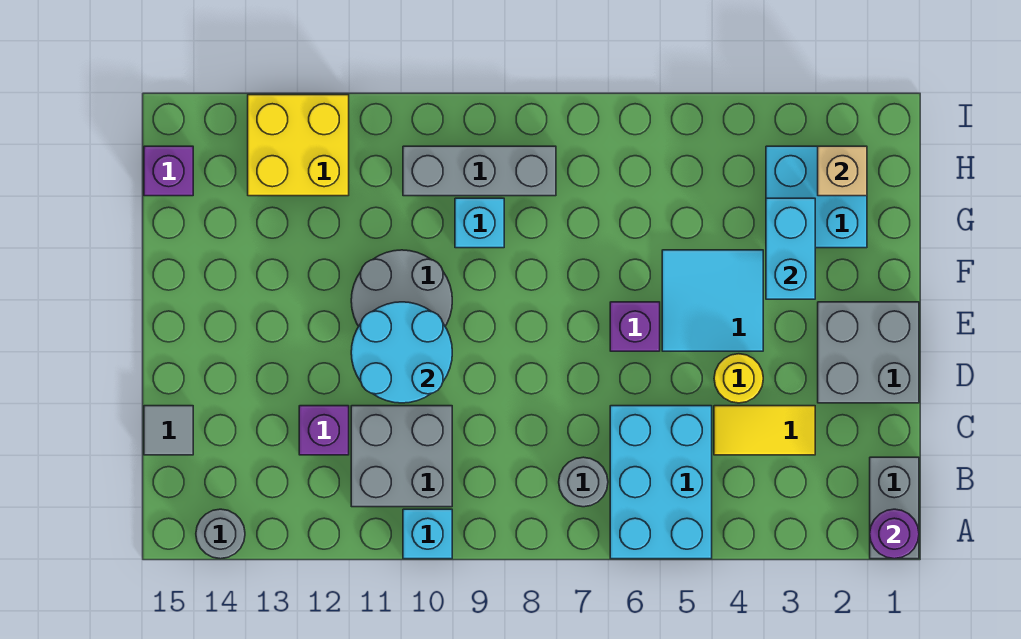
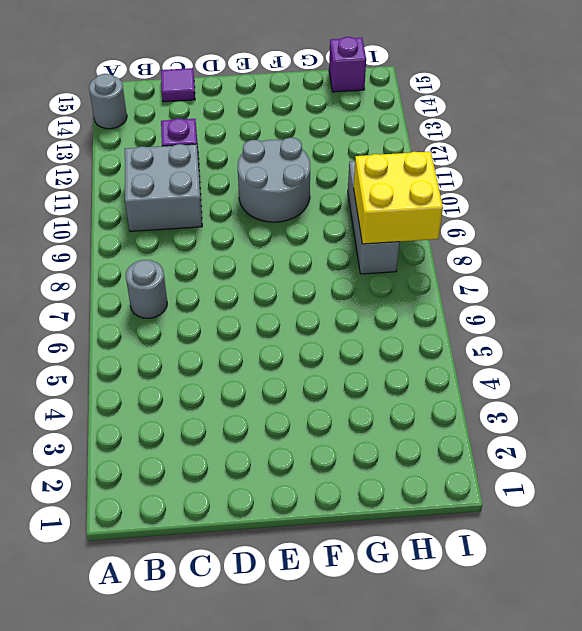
purple 1x1 tile [161,68,195,102] -> grey 1x1 tile [144,406,193,455]
yellow 2x2 brick [354,151,443,244] -> yellow 2x2 brick moved to [248,95,349,196]
none -> grey 1x2 brick [870,457,919,559]
none -> cyan 2x3 brick [610,406,712,559]
none -> cyan 1x1 brick [403,509,452,559]

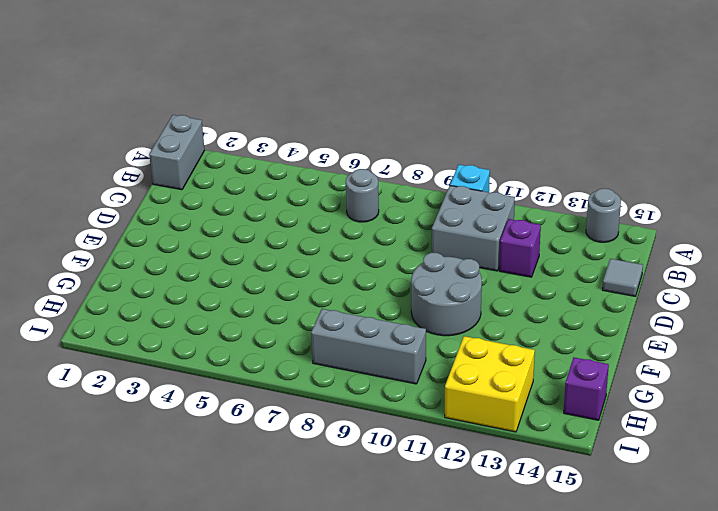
none -> cyan 2x3 brick [610,406,712,559]
none -> yellow 1x2 tile [714,406,815,455]
none -> grey 2x2 brick [818,302,919,403]

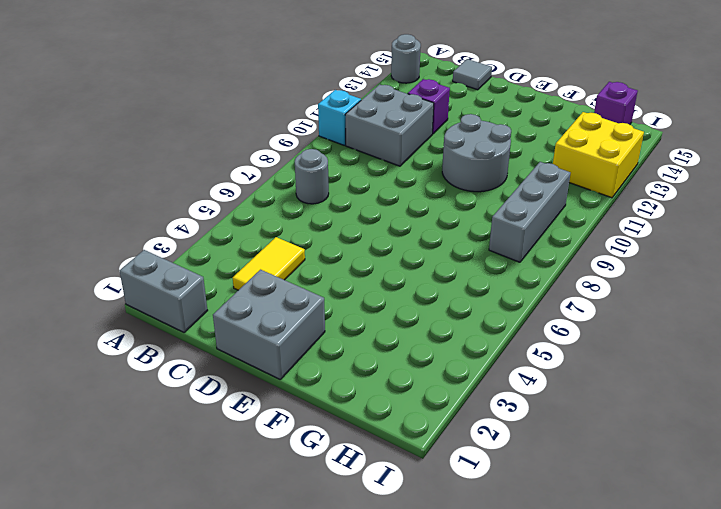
none -> cyan 2x3 brick [610,406,712,559]
none -> yellow 1x1 round brick [714,354,763,403]
none -> cyan 2x2 tile [662,250,763,351]

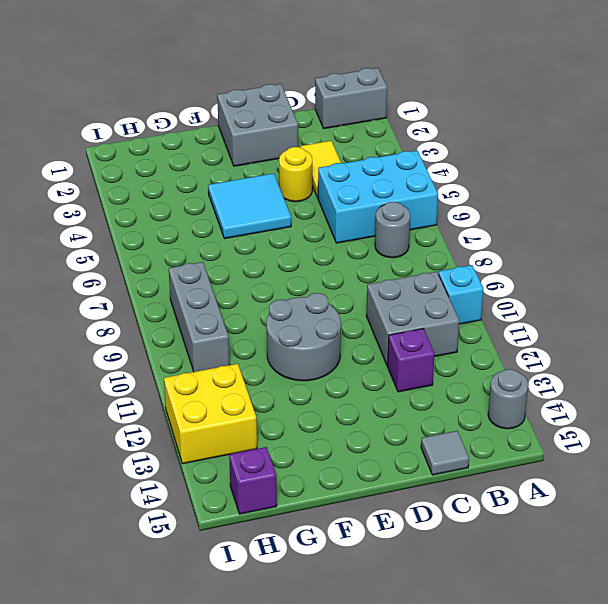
none -> purple 1x1 brick [610,302,660,351]
none -> cyan 2x2 brick [766,146,867,248]
none -> cyan 1x1 brick [455,198,504,248]

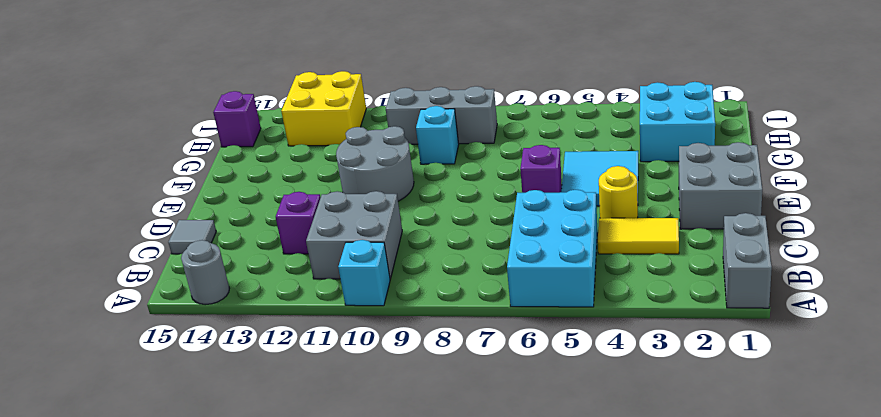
none -> grey 1x1 round brick [559,457,608,507]
none -> purple 1x1 round brick [870,509,919,559]
none -> cyan 2x2 round brick [351,302,452,403]

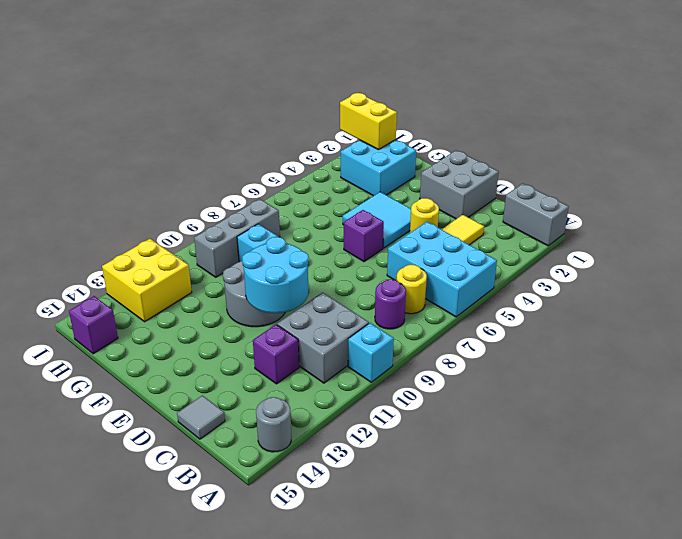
yellow 1x1 round brick [397,265,427,314] -> grey 1x1 round brick [559,457,608,507]
purple 1x1 round brick [375,280,406,329] -> purple 1x1 round brick moved to [870,509,919,559]
yellow 1x2 brick [340,93,397,150] -> tan 1x1 brick [818,146,867,196]
none -> cyan 1x2 brick [766,198,815,299]

